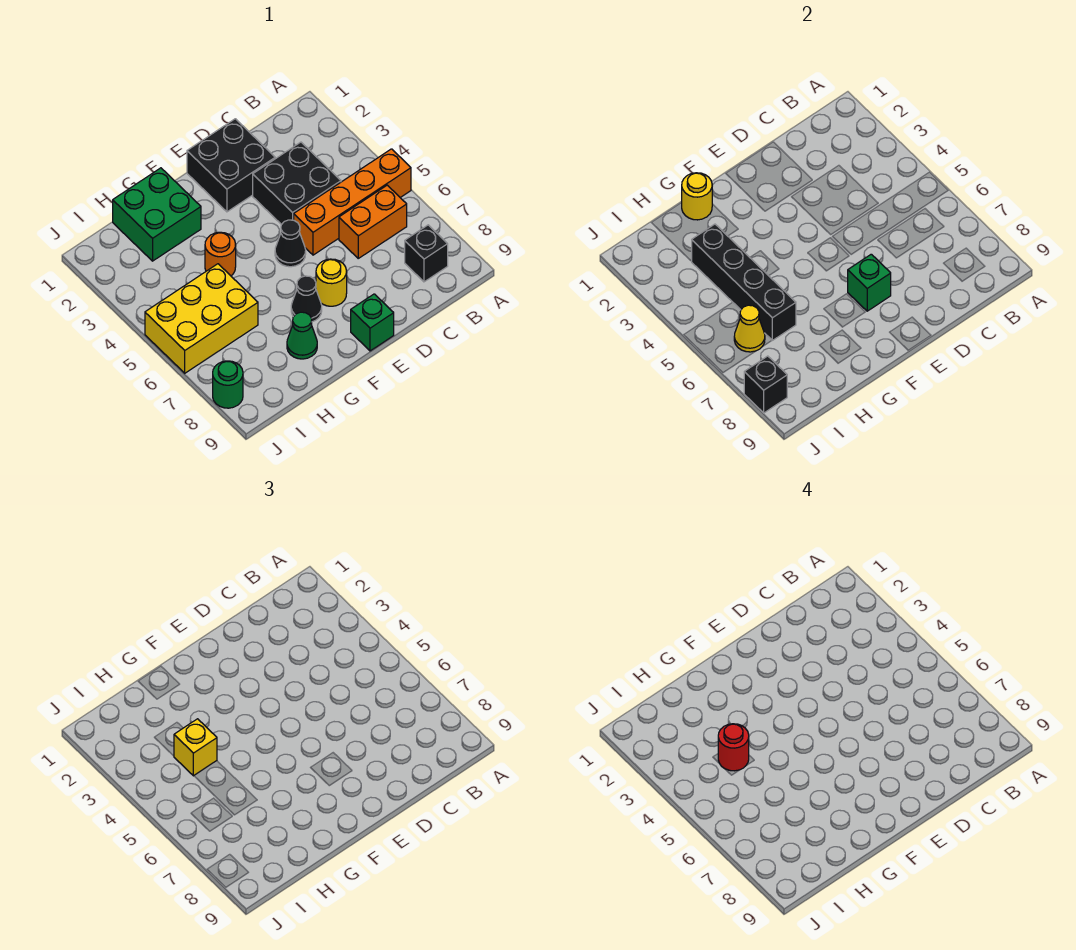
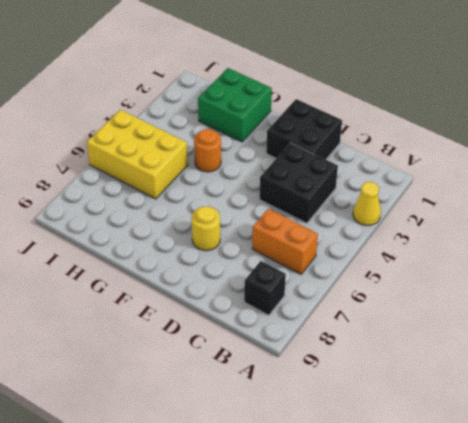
yellow 1x1 cone [353,182,381,226] -> yellow 1x1 cone moved to [734,305,765,352]
none -> orange 1x4 brick [294,149,411,255]
none -> black 1x1 cone [275,220,306,267]
none -> green 1x1 brick [351,294,394,351]

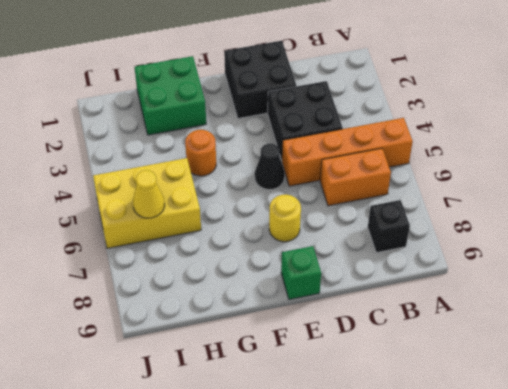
none -> black 1x1 cone [291,276,322,322]
none -> green 1x1 cone [287,312,317,359]
none -> green 1x1 round brick [213,361,243,408]

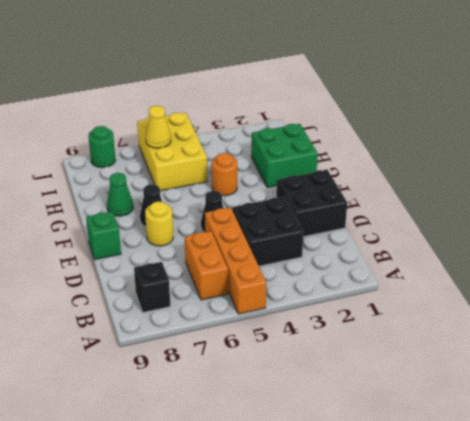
none -> green 1x1 brick [848,254,891,311]
none -> yellow 1x1 round brick [682,173,712,220]
none -> black 1x4 brick [692,224,796,340]

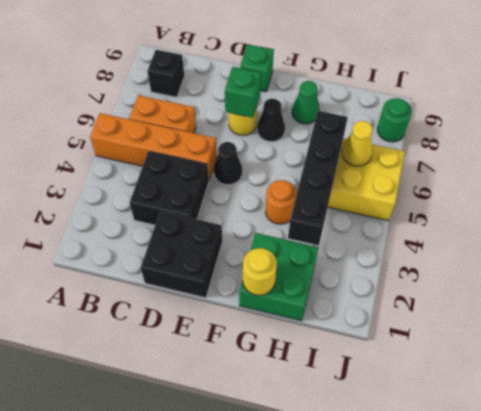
none -> black 1x1 brick [744,356,787,413]
none -> yellow 1x1 brick [174,719,217,776]
none -> red 1x1 round brick [718,724,749,771]

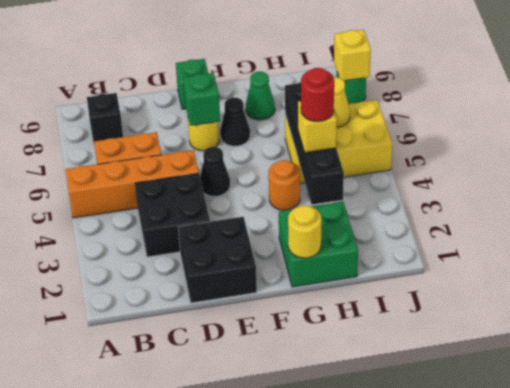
yellow 1x1 brick [334,30,371,81] -> black 1x1 brick [744,356,787,413]

